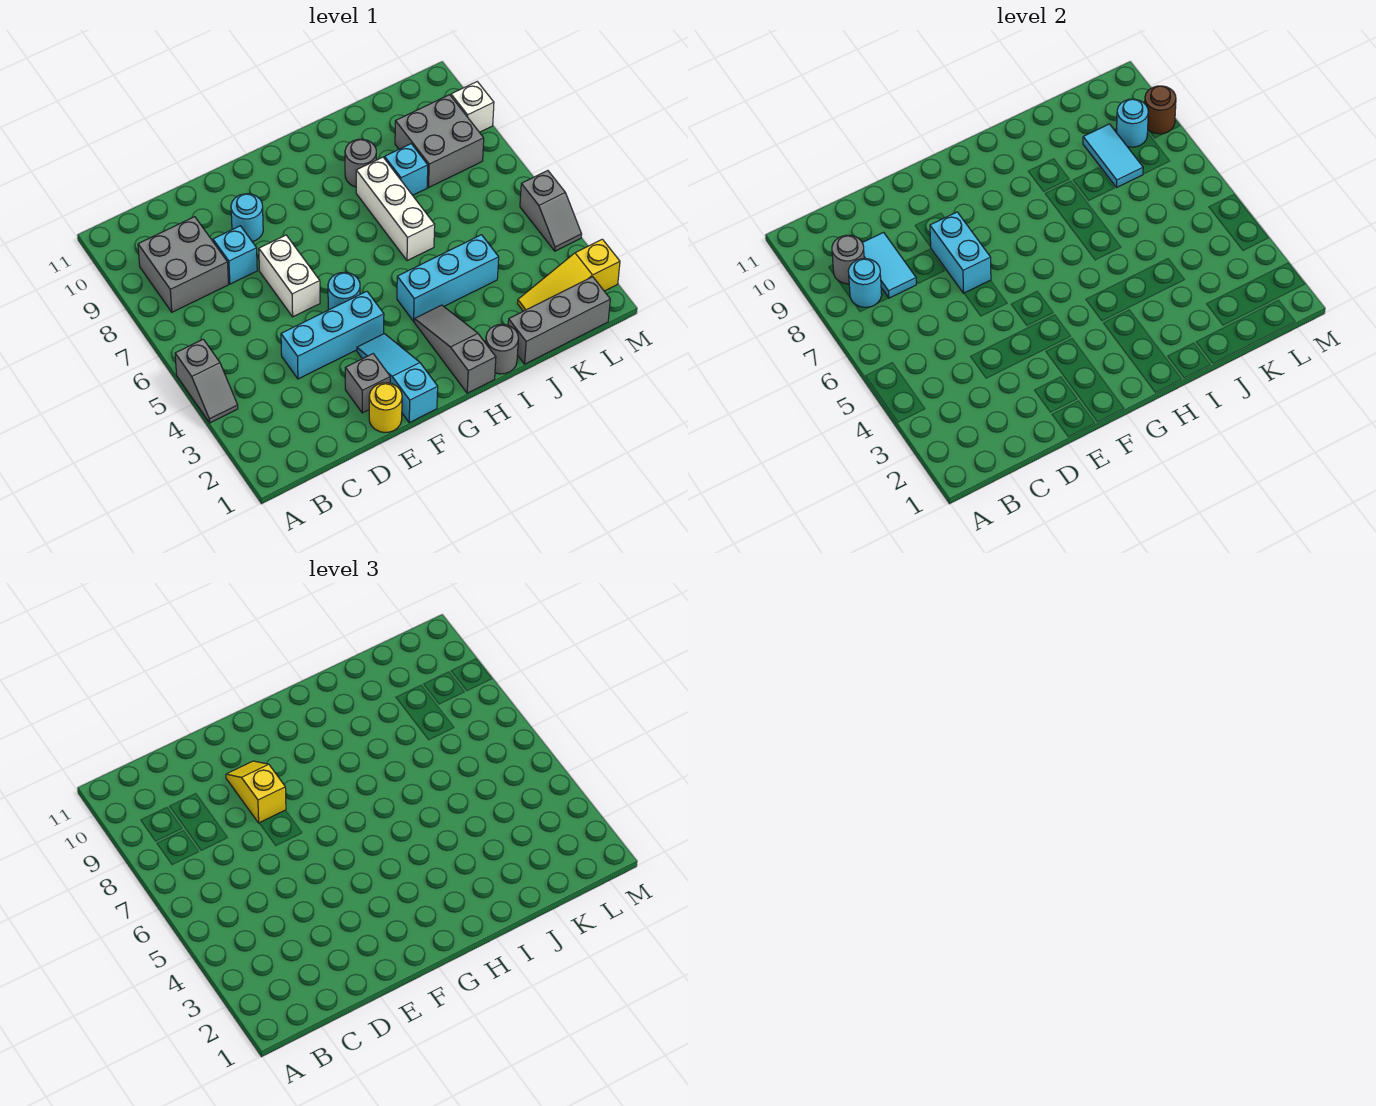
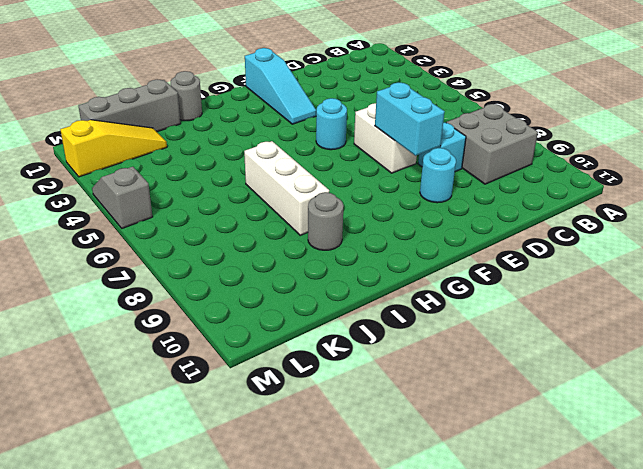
none -> grey 1x2 slope [175,339,238,423]
none -> cyan 1x3 brick [281,291,384,379]
none -> yellow 1x1 round brick [369,383,402,433]

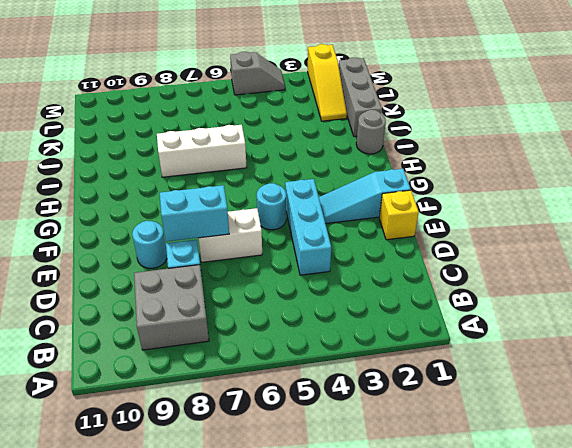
yellow 1x1 brick [379,190,419,240] -> yellow 1x1 round brick [369,383,402,433]
none -> grey 1x2 slope [175,339,238,423]
none -> grey 1x1 brick [345,354,390,413]
none -> grey 1x3 slope [414,305,496,393]

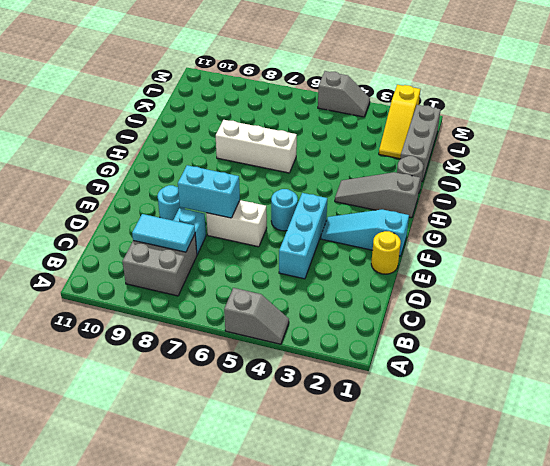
none -> grey 1x1 brick [345,354,390,413]
none -> cyan 1x3 brick [397,235,499,321]
none -> grey 1x1 round brick [345,139,376,187]

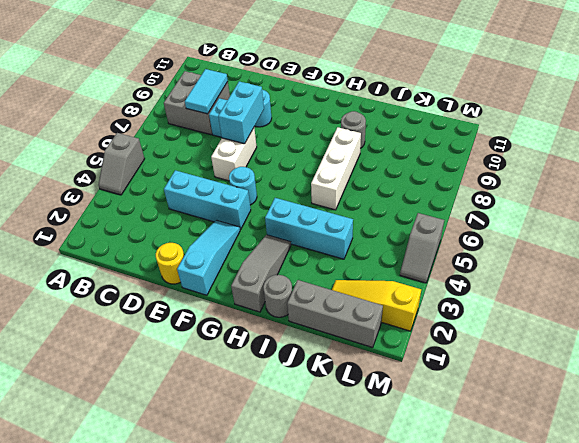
none -> grey 1x1 brick [345,354,390,413]
none -> cyan 1x1 brick [385,144,428,195]
none -> grey 2x2 brick [395,95,484,188]

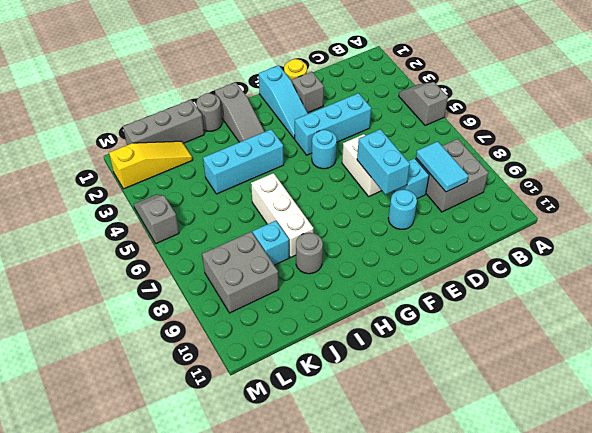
none -> white 1x1 brick [451,82,494,132]
none -> cyan 1x1 round brick [848,259,882,307]
none -> grey 1x1 round brick [832,235,864,284]

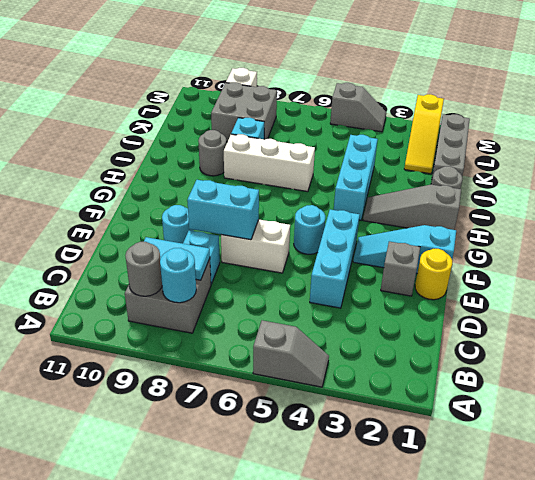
none -> cyan 1x2 tile [1083,124,1143,188]
none -> cyan 1x1 round brick [1117,99,1148,147]
none -> brown 1x1 round brick [1144,86,1176,134]

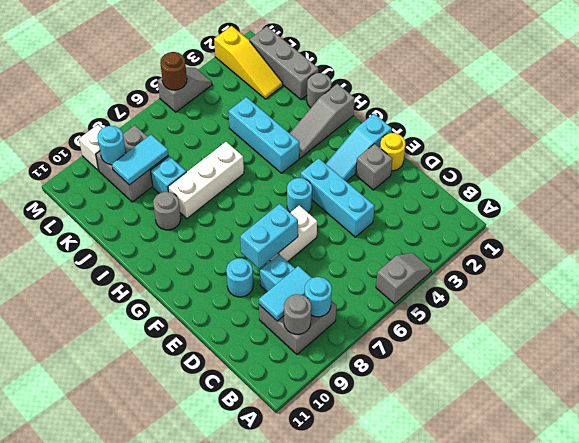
brown 1x1 round brick [160,52,187,90] -> brown 1x1 round brick moved to [1144,86,1176,134]
none -> yellow 1x2 slope [226,761,286,823]

